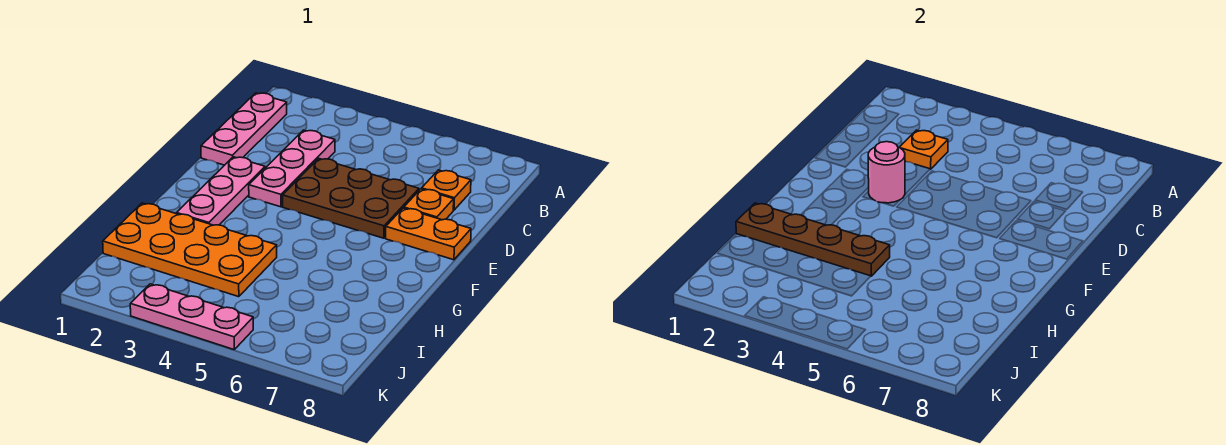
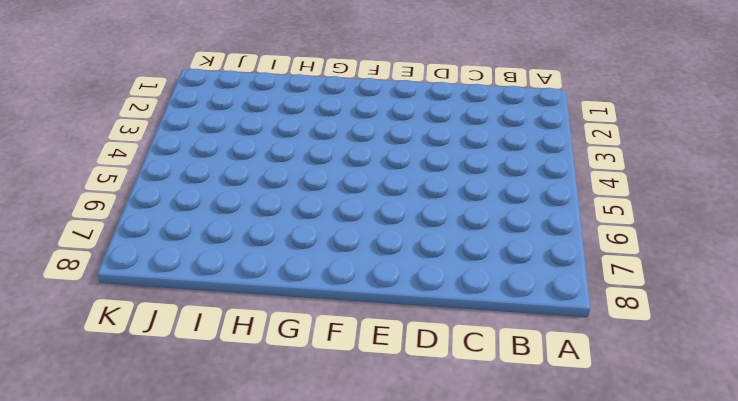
none -> pink 1x3 plate [201,93,287,165]
none -> pink 1x3 plate [249,130,335,207]
none -> orange 1x1 plate [422,170,471,210]

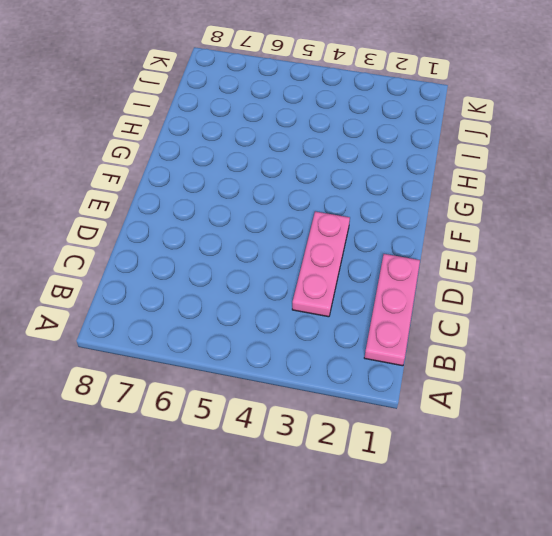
none -> orange 1x1 plate [422,170,471,210]
none -> brown 2x3 plate [283,158,419,238]
none -> orange 1x1 plate [404,189,454,220]

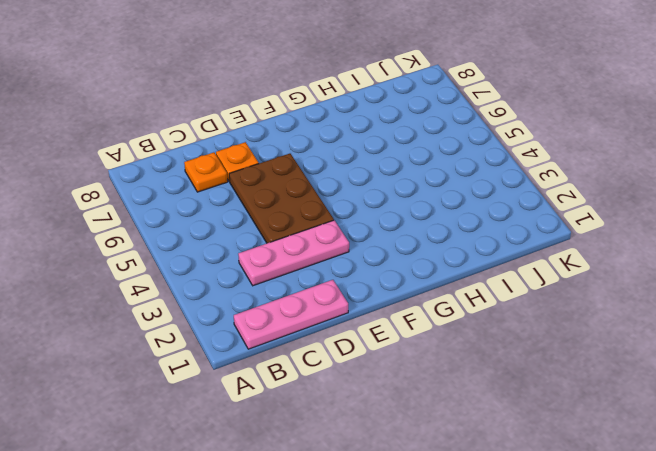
none -> pink 1x3 plate [177,157,265,225]
none -> orange 1x2 plate [386,208,471,260]
none -> orange 2x4 plate [103,203,277,297]

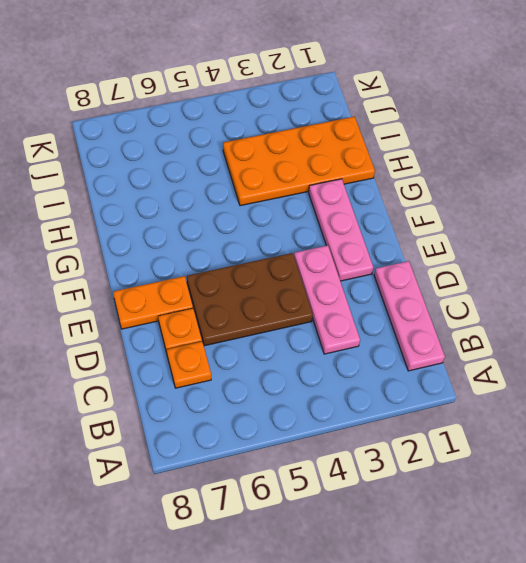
none -> pink 1x3 plate [130,284,253,349]
none -> orange 1x1 plate [899,130,948,169]
none -> pink 1x1 round brick [868,142,905,203]

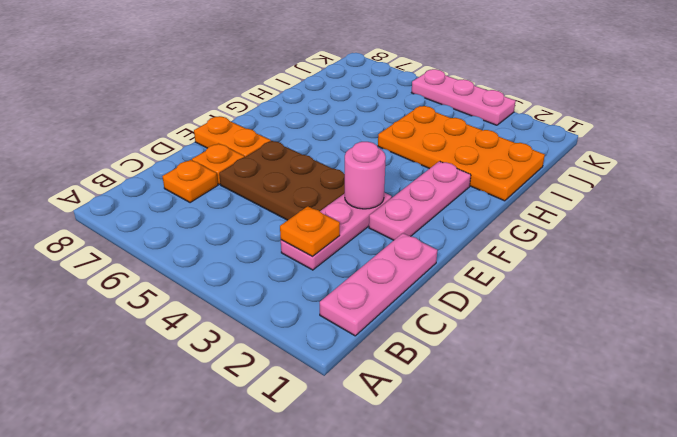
none -> brown 1x4 plate [736,203,890,276]

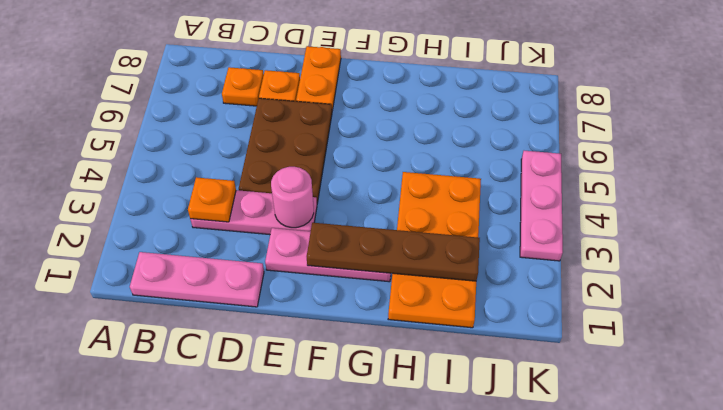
brown 1x4 plate [307,223,480,281] -> brown 1x4 plate turned to [736,203,890,276]

